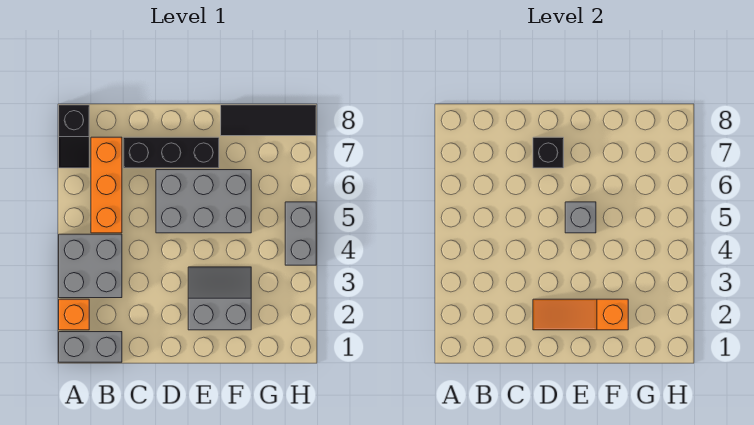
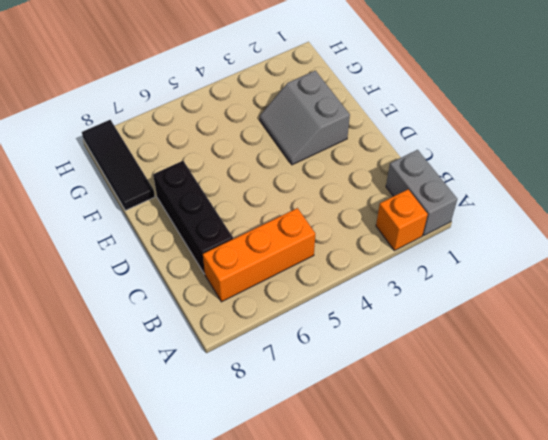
none -> grey 2x2 brick [59,234,122,298]
none -> black 1x2 slope [59,105,89,168]
none -> grey 2x3 brick [156,170,251,233]

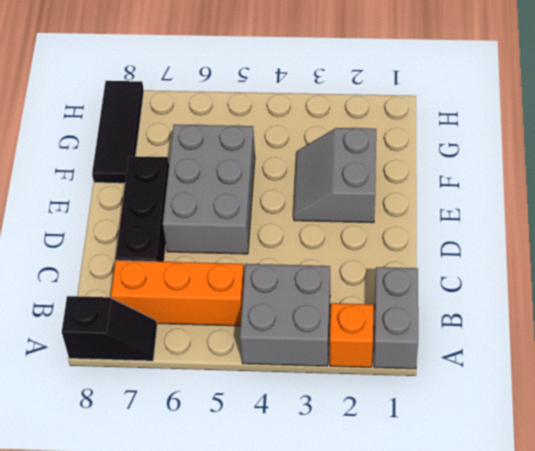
none -> grey 1x2 brick [285,202,316,265]
none -> orange 1x3 slope [533,299,628,330]
none -> black 1x1 brick [533,137,564,168]

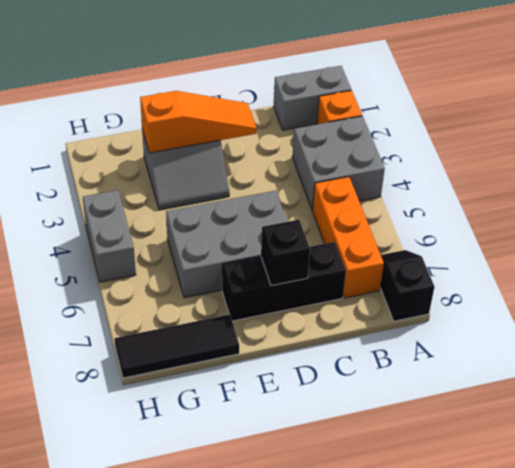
none -> grey 1x1 brick [565,202,596,233]

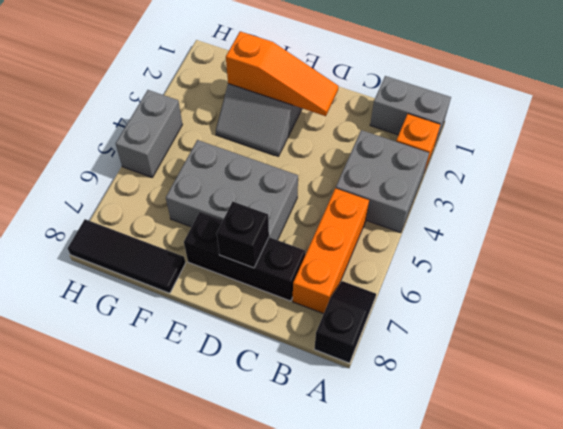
none -> grey 1x1 brick [565,202,596,233]

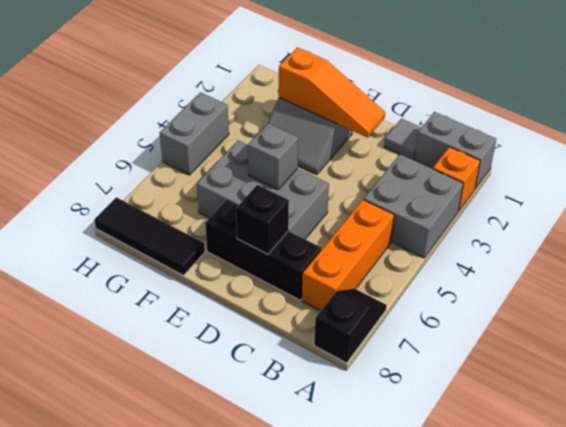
grey 1x1 tile [384,119,422,160] -> none

